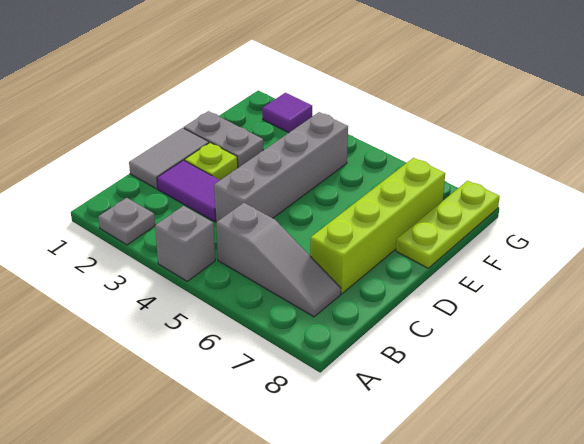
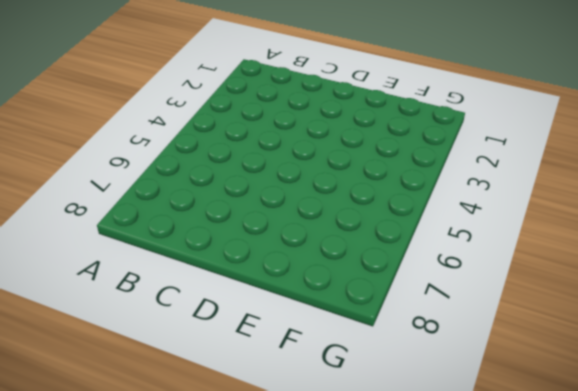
none -> grey 1x1 plate [98,198,155,245]
none -> grey 1x1 brick [155,206,215,281]

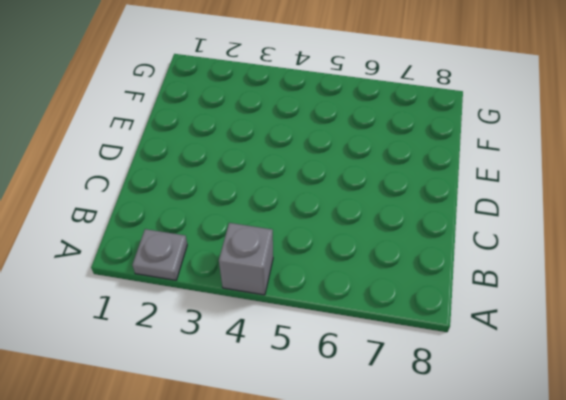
none -> grey 1x3 slope [216,203,341,317]
none -> grey 1x2 tile [129,128,209,189]

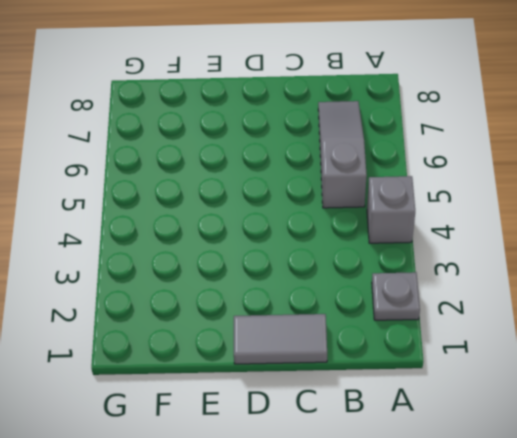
none -> purple 1x2 tile [157,160,220,222]
none -> grey 1x4 brick [214,112,348,222]

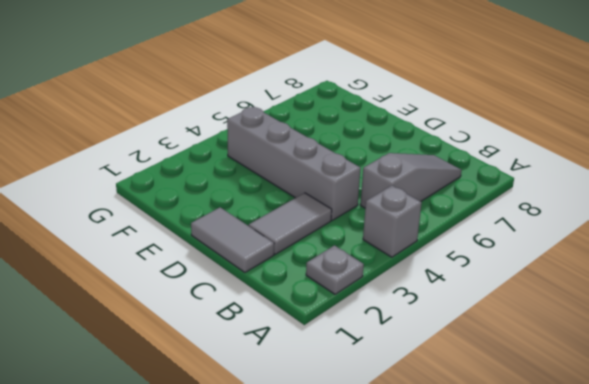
grey 1x2 tile [249,193,332,254] -> purple 1x2 tile [157,160,220,222]
none -> lime 1x4 brick [310,158,445,294]
none -> lime 1x1 plate [185,143,238,180]

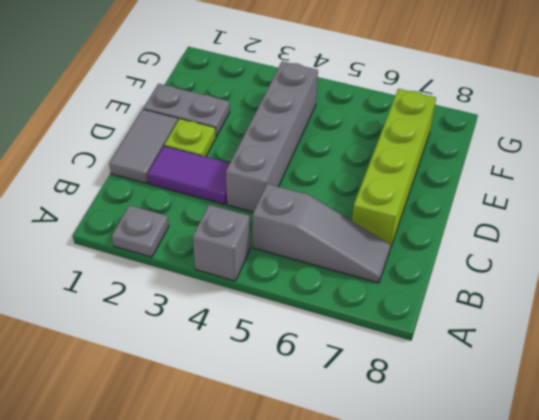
none -> lime 1x3 plate [396,181,500,268]
none -> purple 1x1 tile [262,93,312,133]

